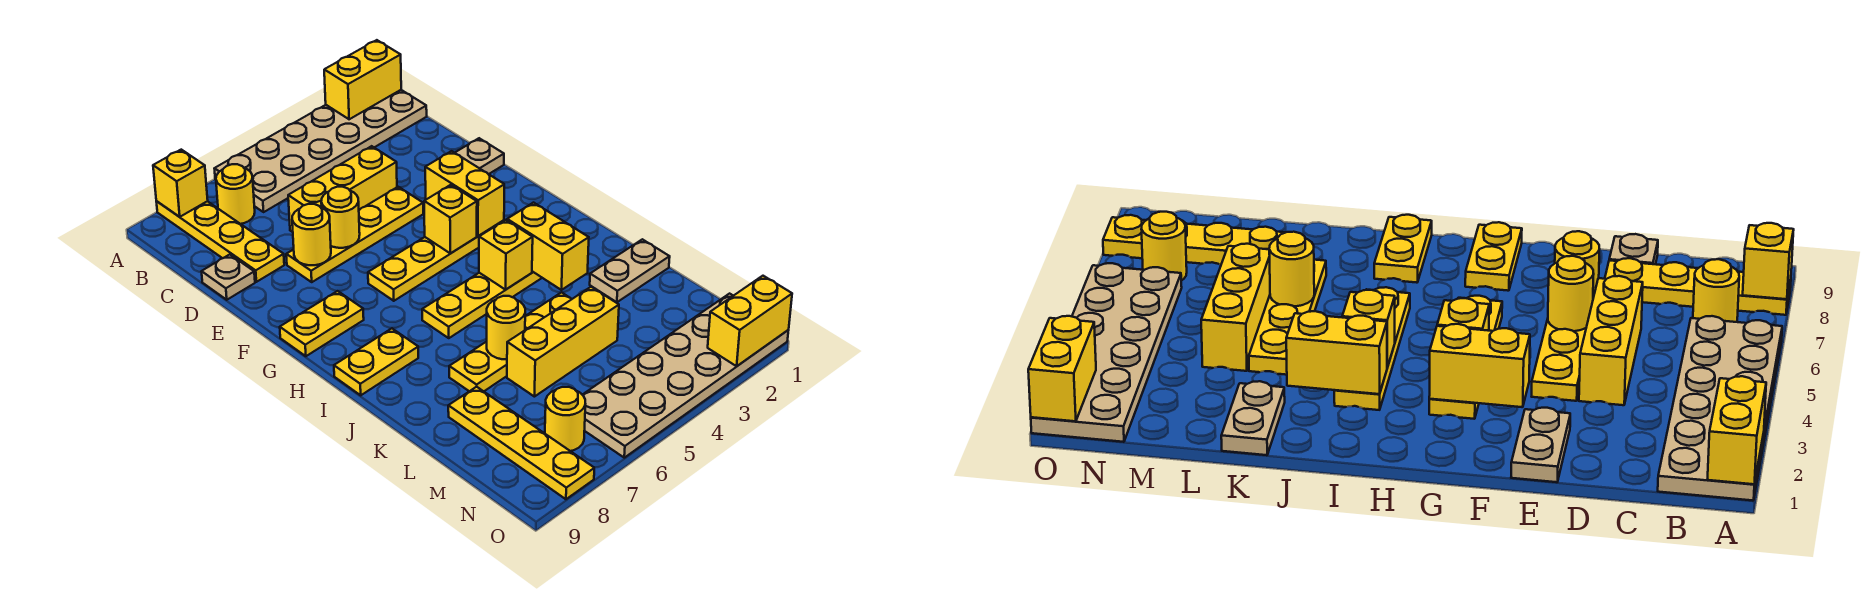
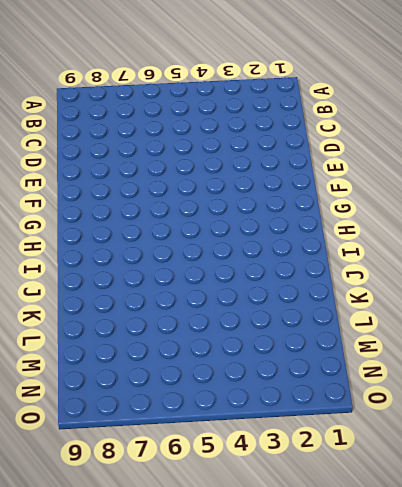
none -> tan 2x6 plate [214,90,427,212]
none -> yellow 1x4 plate [156,201,284,282]
none -> yellow 1x1 round brick [216,164,255,224]

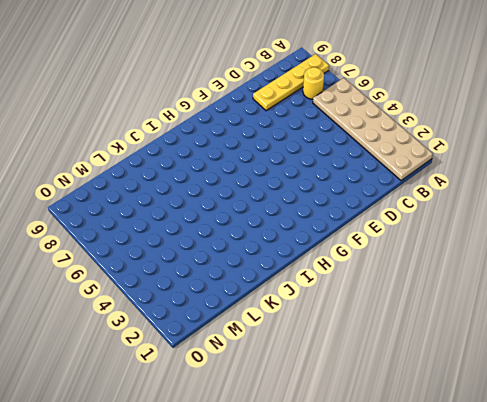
none -> yellow 1x3 brick [288,146,397,232]
none -> tan 1x1 plate [202,254,255,300]
none -> tan 1x2 plate [455,138,504,174]

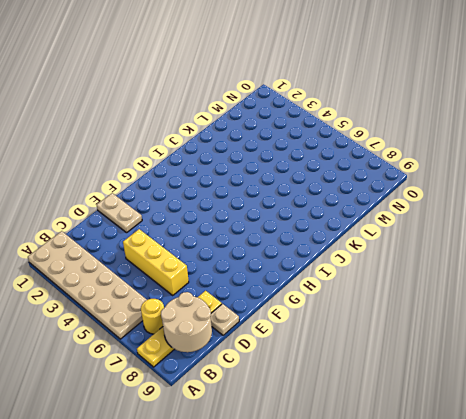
tan 2x2 round brick [161,292,212,352] -> none
none -> yellow 1x4 plate [286,187,423,282]
none -> yellow 1x4 plate [368,220,504,301]
none -> yellow 1x2 plate [280,291,364,356]

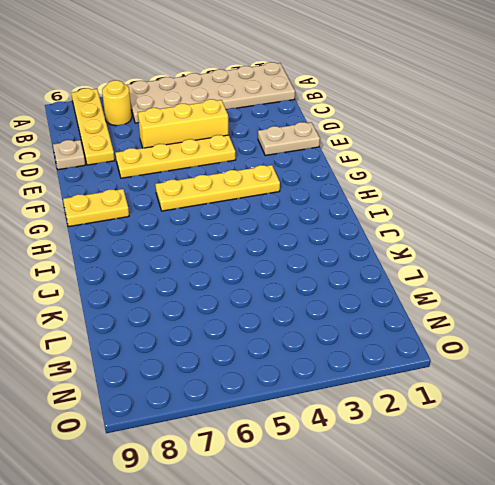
none -> yellow 1x4 plate [422,271,542,338]
none -> yellow 1x2 plate [334,329,418,395]
none -> tan 1x2 plate [590,239,670,302]

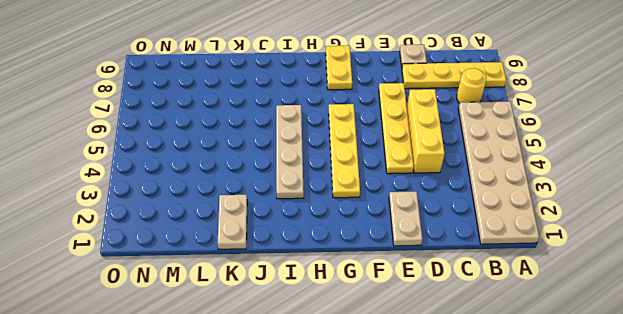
tan 1x4 plate [276,105,304,199] -> yellow 1x4 plate [422,271,542,338]
none -> yellow 1x2 plate [334,329,418,395]
none -> yellow 1x4 plate [449,292,572,391]
none -> yellow 1x3 brick [507,287,619,397]

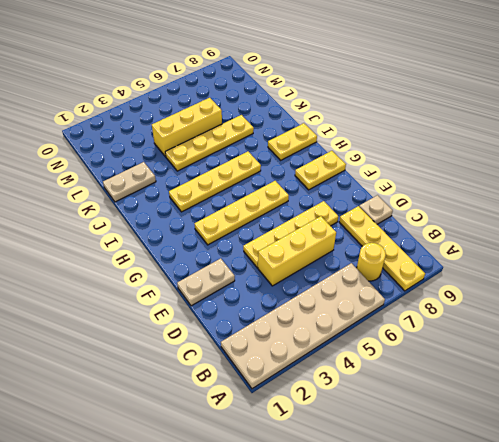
none -> yellow 1x4 plate [448,387,594,499]
none -> tan 2x6 plate [583,294,789,458]
none -> yellow 1x1 round brick [545,387,585,451]

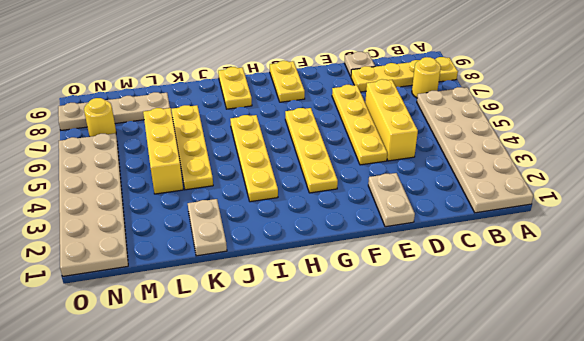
tan 1x4 plate [58,92,170,130] -> yellow 1x4 plate [448,387,594,499]
none -> yellow 1x2 brick [324,40,401,119]
none -> yellow 1x1 brick [153,150,208,217]
none -> yellow 1x1 round brick [321,187,360,248]

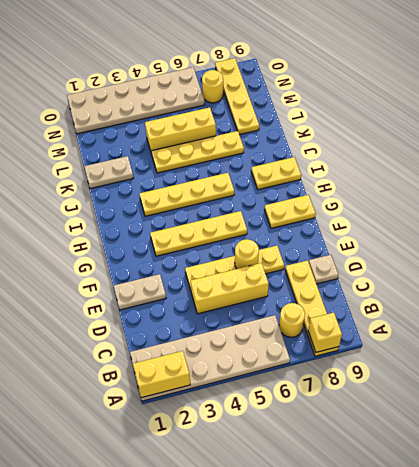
none -> yellow 1x1 round brick [292,204,331,265]
none -> yellow 1x2 brick [425,151,504,236]
none -> yellow 1x1 brick [424,185,477,253]

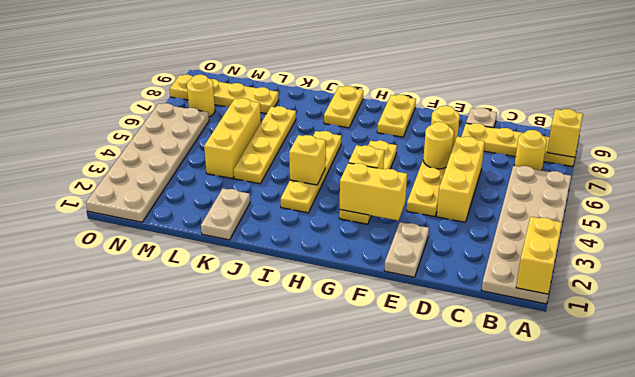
none -> yellow 1x2 brick [507,203,589,290]
none -> yellow 1x1 round brick [487,296,525,359]
none -> yellow 1x2 brick [708,276,792,366]

